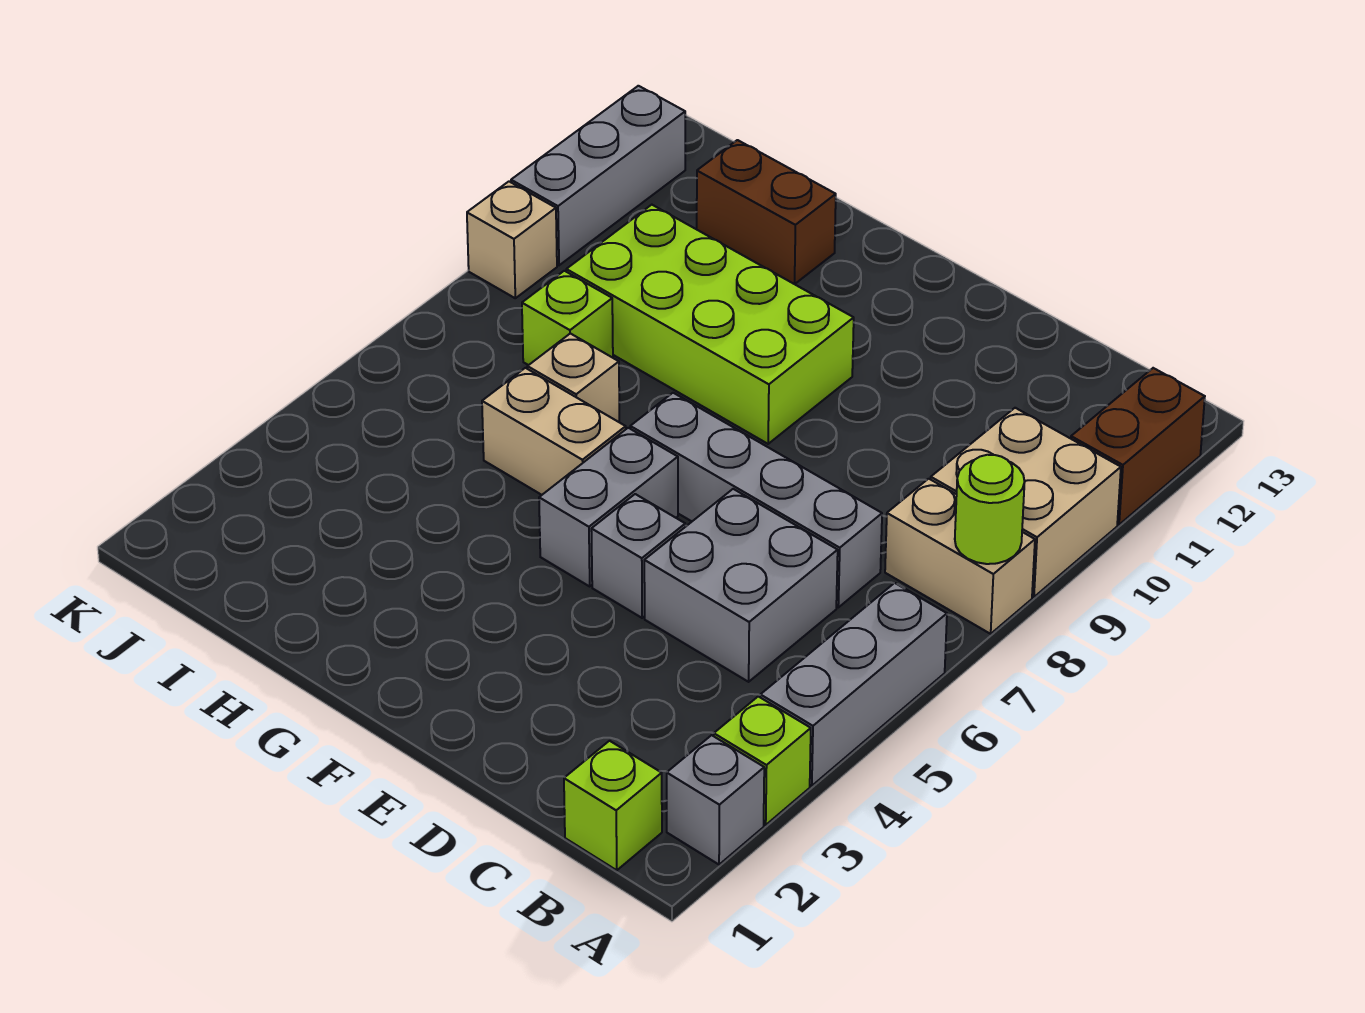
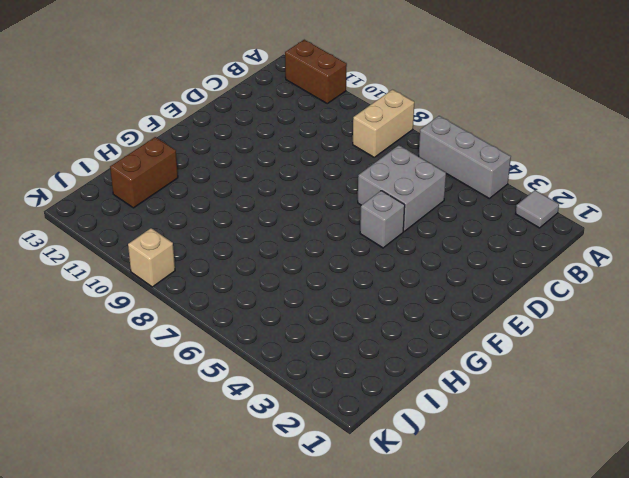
grey 1x1 tile [516,190,559,228] -> grey 1x1 brick [667,735,764,865]
none -> lime 1x1 brick [714,696,811,825]
none -> tan 2x2 brick [931,408,1121,597]
none -> lime 1x1 brick [564,741,662,870]

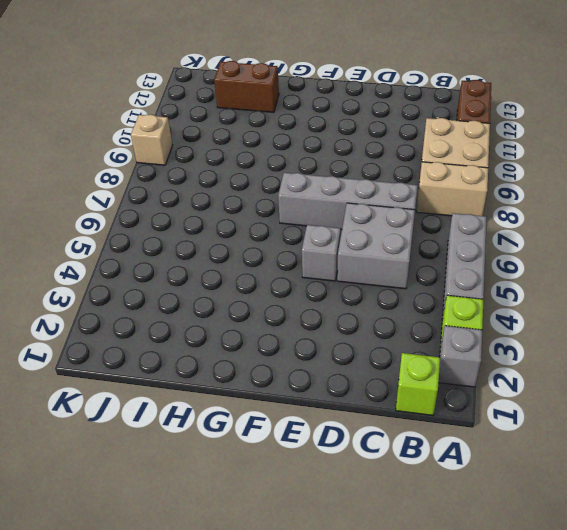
none -> grey 1x2 brick [539,428,678,586]
none -> lime 2x4 brick [566,205,854,444]
none -> tan 1x2 brick [482,368,626,495]

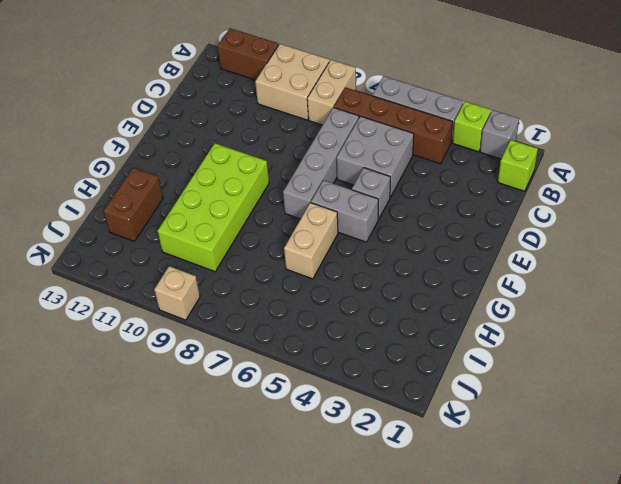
brown 1x4 brick [334,88,453,164] -> none
none -> tan 1x1 brick [528,333,619,422]
none -> lime 1x1 brick [522,271,613,365]
none -> grey 1x3 brick [511,86,685,265]

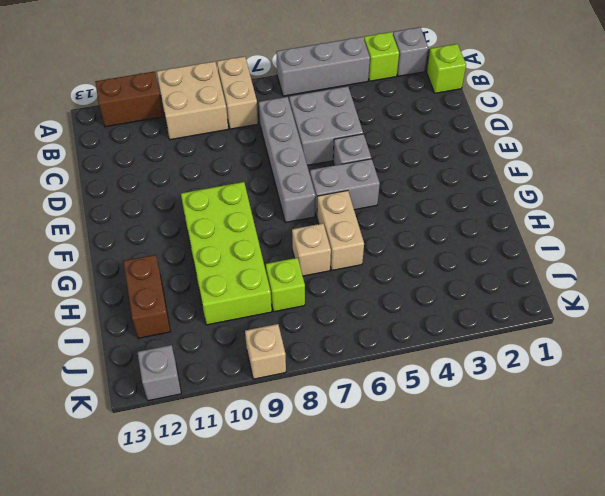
grey 1x1 brick [138,345,181,401] -> grey 1x3 brick [511,86,685,265]
none -> lime 1x1 round brick [955,455,1025,564]

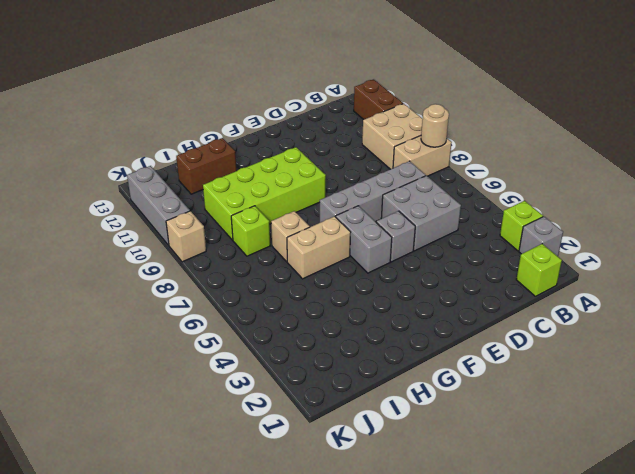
tan 1x1 round brick [421,104,449,147] -> lime 1x1 round brick [955,455,1025,564]
none -> grey 1x3 brick [760,583,947,786]

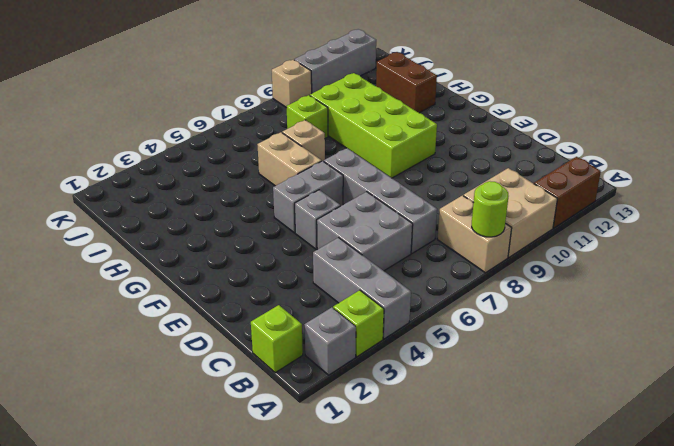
grey 1x3 brick [313,238,411,339] -> grey 1x3 brick turned to [760,583,947,786]

